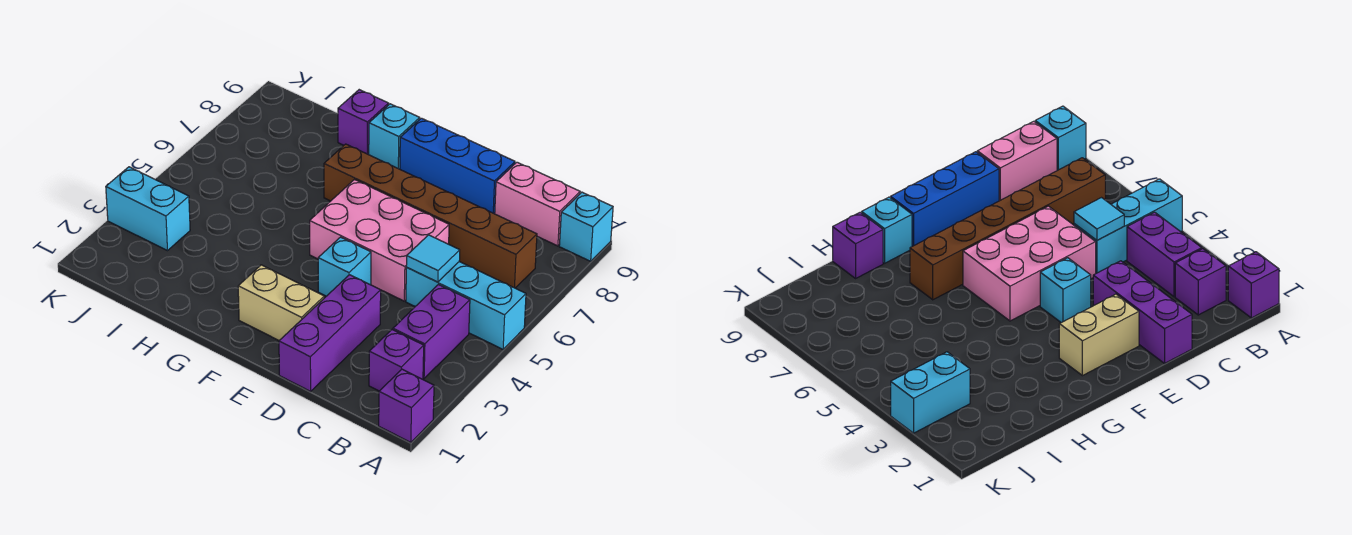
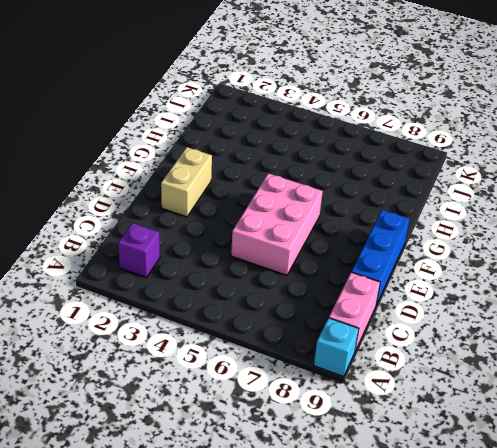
none -> purple 1x1 brick [379,369,434,442]
none -> cyan 1x3 brick [406,262,526,349]
none -> purple 1x2 brick [393,285,470,379]

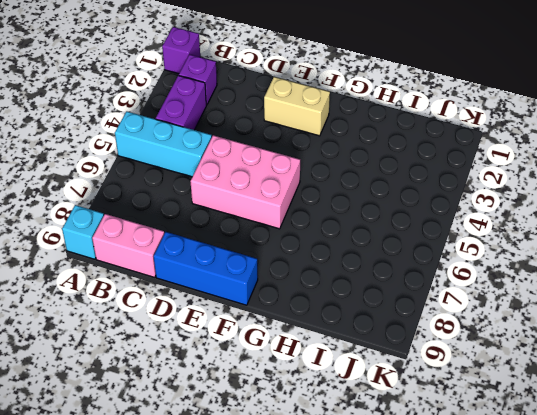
none -> brown 1x6 brick [324,144,537,288]
none -> purple 1x3 brick [279,275,381,391]
none -> cyan 1x1 brick [318,237,371,296]

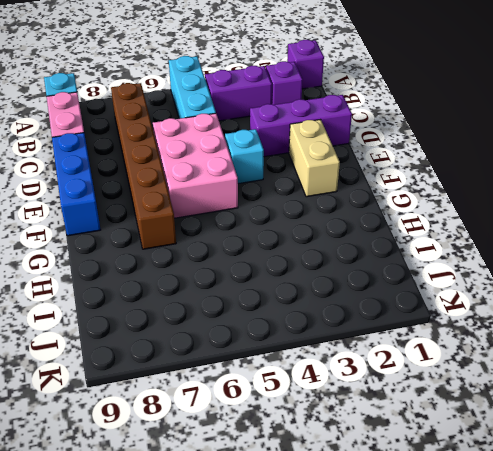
none -> cyan 1x1 brick [369,104,420,169]
none -> purple 1x1 brick [338,90,389,155]
none -> cyan 1x2 brick [106,167,190,251]

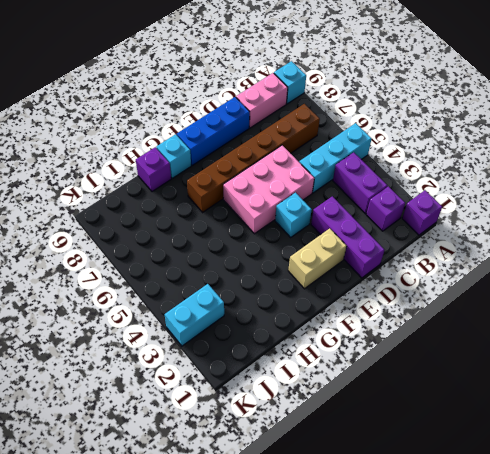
none -> cyan 1x1 tile [406,235,460,282]

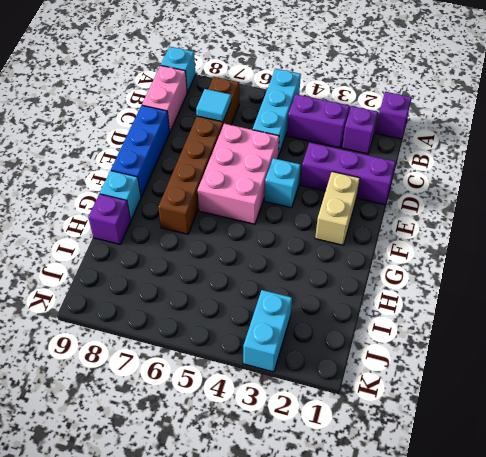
cyan 1x1 tile [196,89,231,122] -> cyan 1x1 tile moved to [406,235,460,282]

